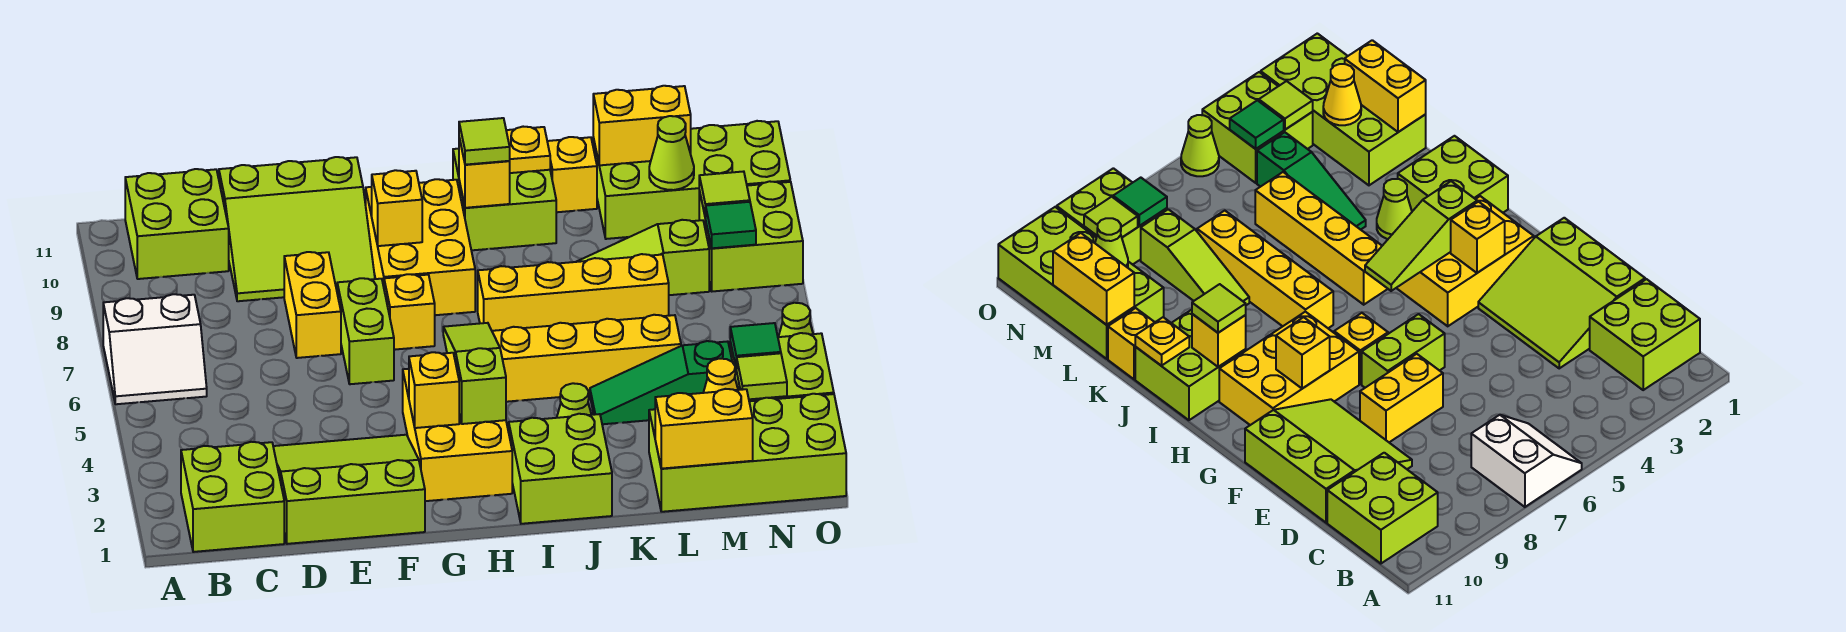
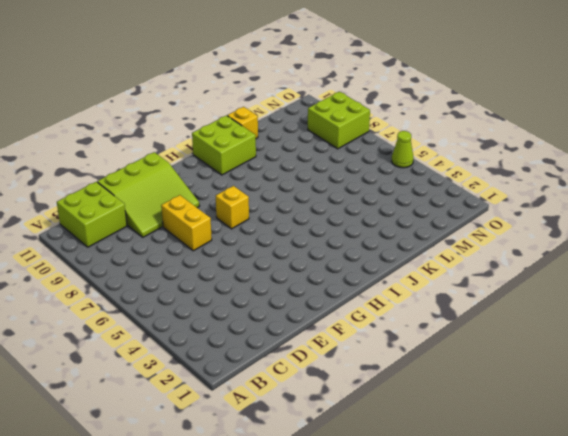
none -> white 2x2 slope [103,294,207,404]
none -> lime 2x2 brick [181,442,284,552]
none -> lime 3x3 slope [273,435,425,544]
none -> lime 1x2 brick [337,278,394,384]

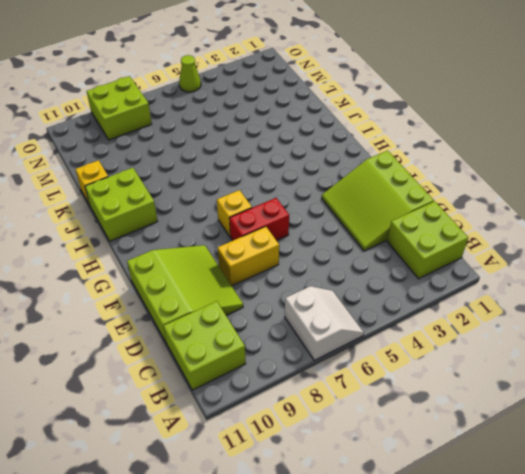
red 1x2 brick [229,198,289,241] -> lime 1x2 brick [337,278,394,384]
none -> yellow 2x3 brick [403,369,512,501]
none -> yellow 2x3 brick [366,179,475,315]
none -> lime 2x2 brick [509,414,612,524]
none -> yellow 1x4 brick [492,315,681,402]

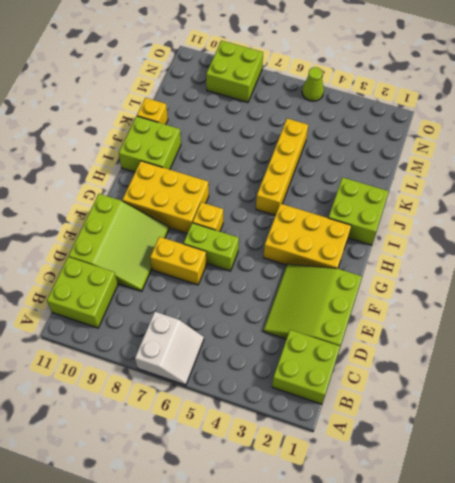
none -> yellow 1x4 brick [478,254,669,331]
none -> lime 1x1 cone [557,383,591,418]
none -> green 1x3 slope [590,341,732,424]
none -> lime 1x3 slope [577,220,709,295]

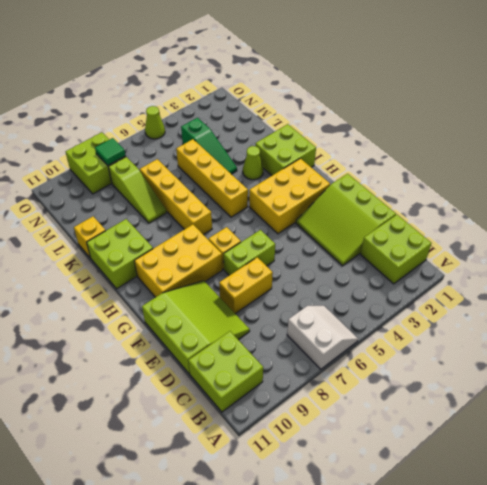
none -> lime 2x4 brick [649,394,846,512]
none -> lime 2x4 brick [593,121,790,239]
none -> lime 2x2 brick [730,333,834,401]
none -> yellow 1x1 brick [409,352,459,428]

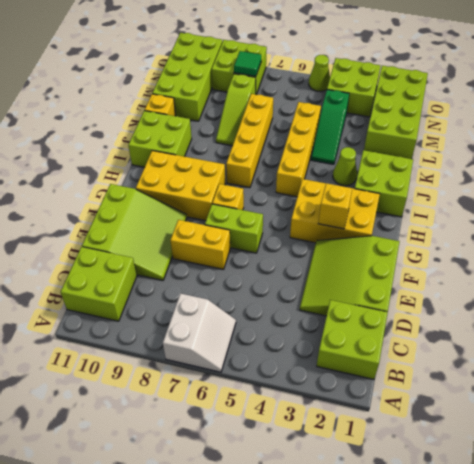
none -> yellow 1x1 brick [372,170,422,246]
none -> lime 1x3 slope [443,323,506,424]
none -> yellow 1x1 brick [459,138,510,208]
none -> yellow 1x1 plate [506,127,550,173]

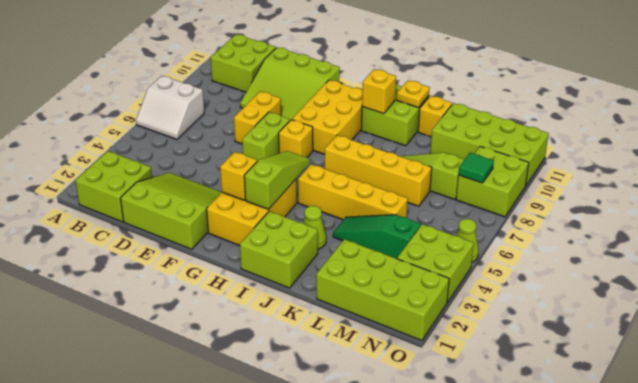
none -> yellow 1x1 brick [372,170,422,246]
none -> yellow 1x2 brick [655,389,753,469]
none -> yellow 1x2 brick [593,86,691,165]
none -> yellow 1x1 cone [703,359,738,393]

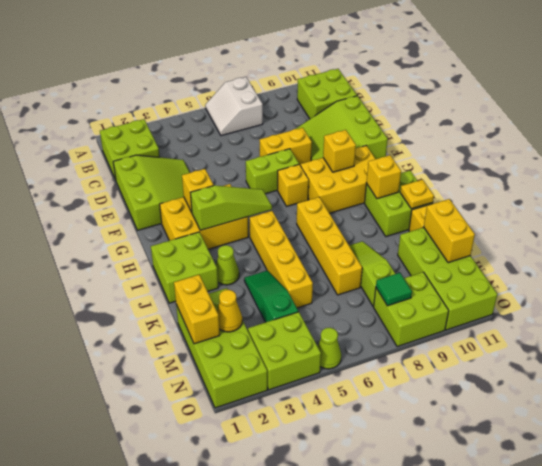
none -> lime 1x1 cone [649,116,694,190]
none -> lime 1x1 tile [736,353,787,399]
none -> green 1x1 tile [730,323,781,369]
none -> lime 1x1 tile [699,171,750,218]

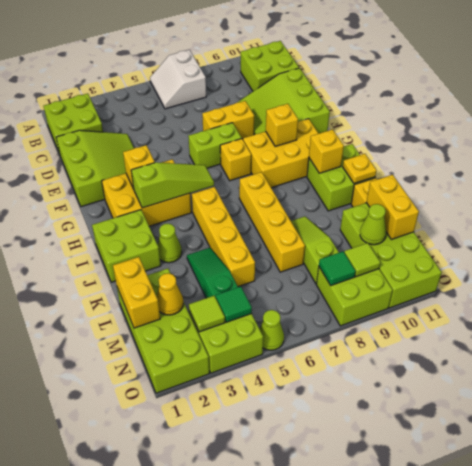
none -> lime 1x1 tile [459,118,510,165]

